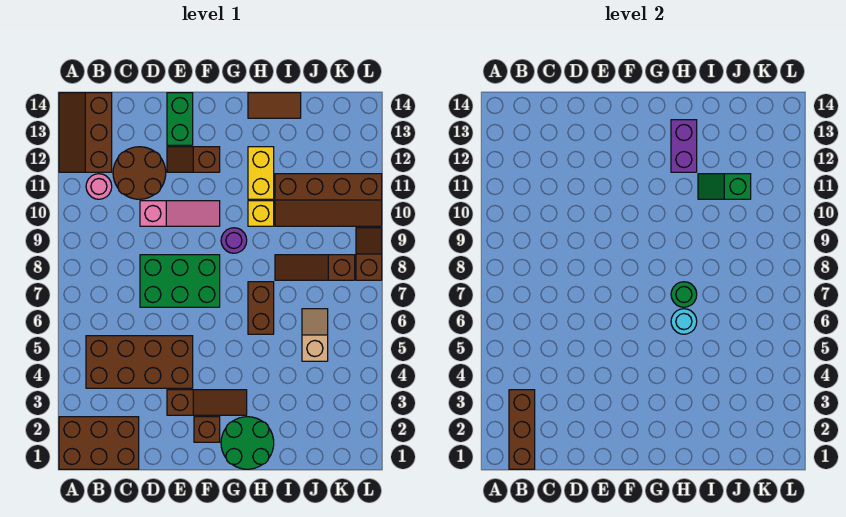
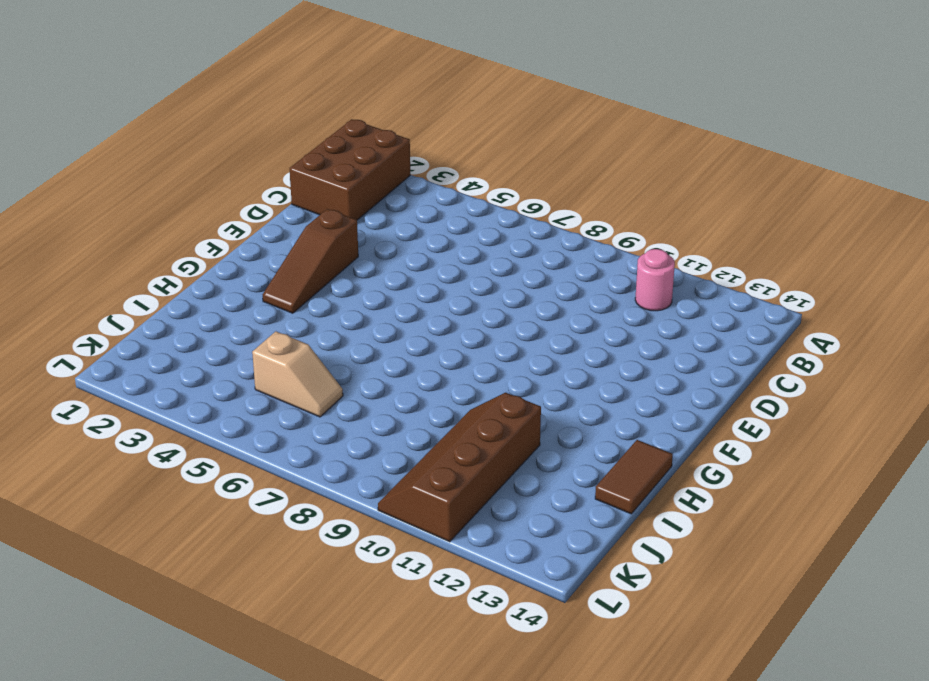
none -> brown 2x3 slope [59,93,112,172]
none -> brown 2x4 brick [86,336,193,388]
none -> brown 2x2 round brick [113,147,166,199]

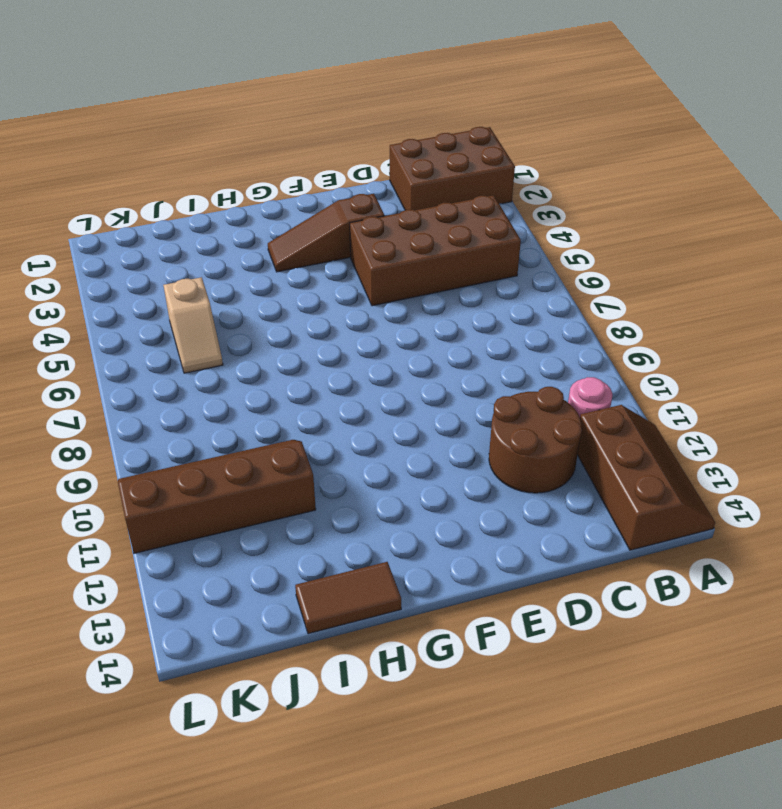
none -> green 2x3 brick [140,255,220,307]
none -> pink 1x3 slope [140,201,220,226]
none -> brown 1x2 slope [167,147,220,172]

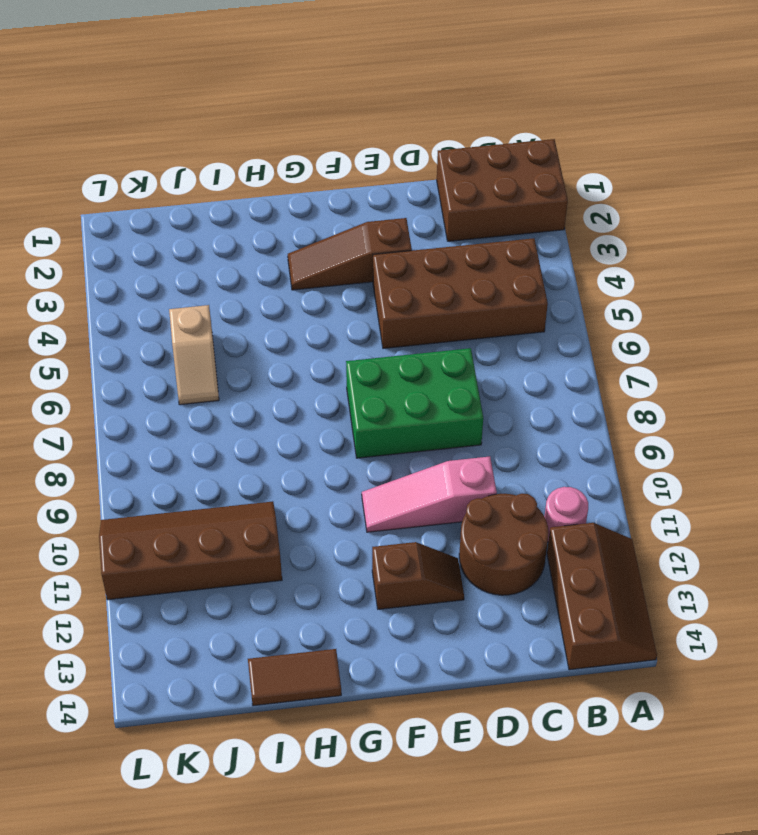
none -> green 1x2 brick [167,93,193,145]
none -> brown 1x1 brick [194,417,220,442]
none -> green 2x2 round brick [221,417,274,469]

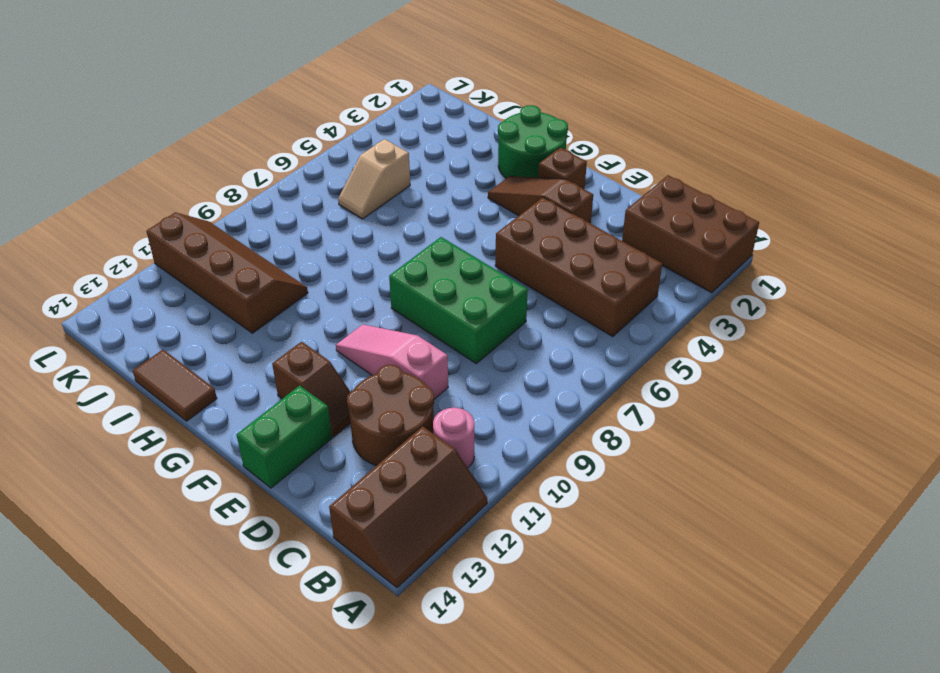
none -> purple 1x1 round brick [221,228,247,253]
none -> brown 1x2 brick [248,282,274,334]
none -> yellow 1x1 brick [248,201,274,226]

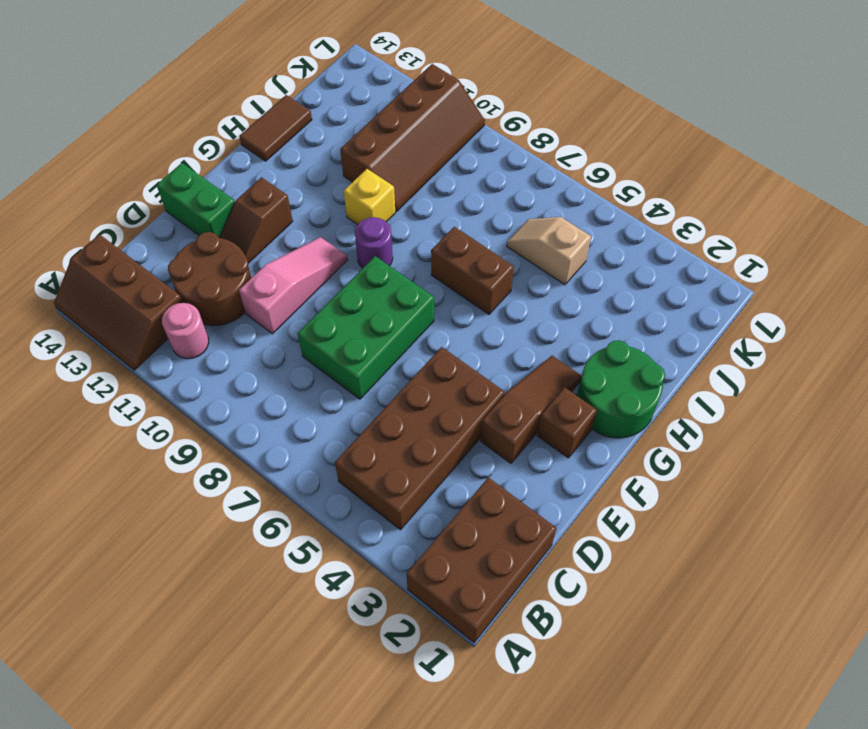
none -> yellow 1x2 brick [248,147,274,199]
none -> brown 1x3 slope [275,255,355,280]
none -> brown 1x2 slope [356,228,382,280]

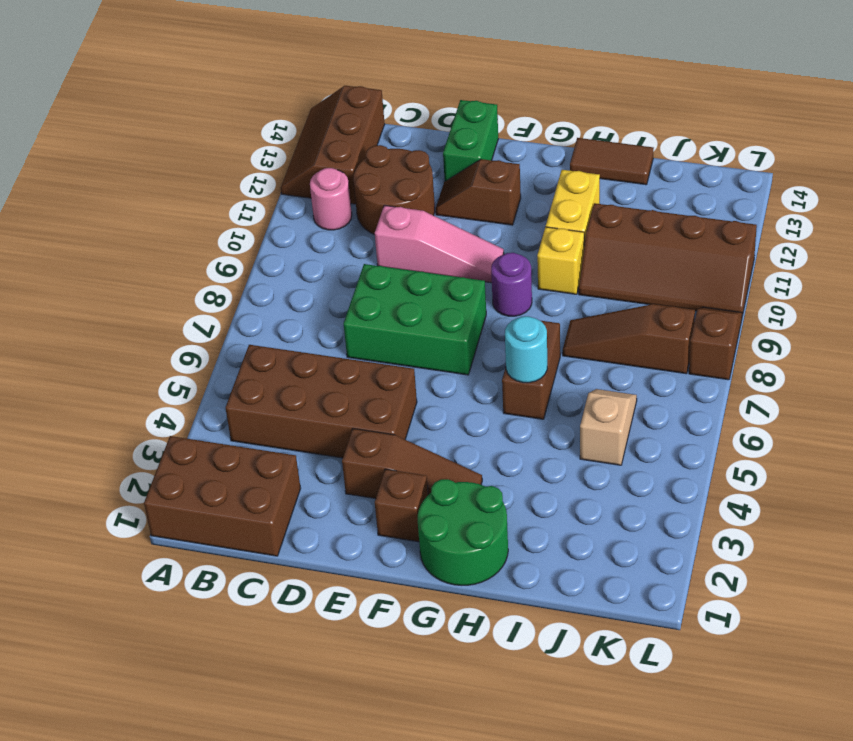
none -> brown 1x3 brick [509,390,535,469]
none -> green 1x1 round brick [671,282,697,307]
none -> purple 1x2 brick [671,120,697,172]

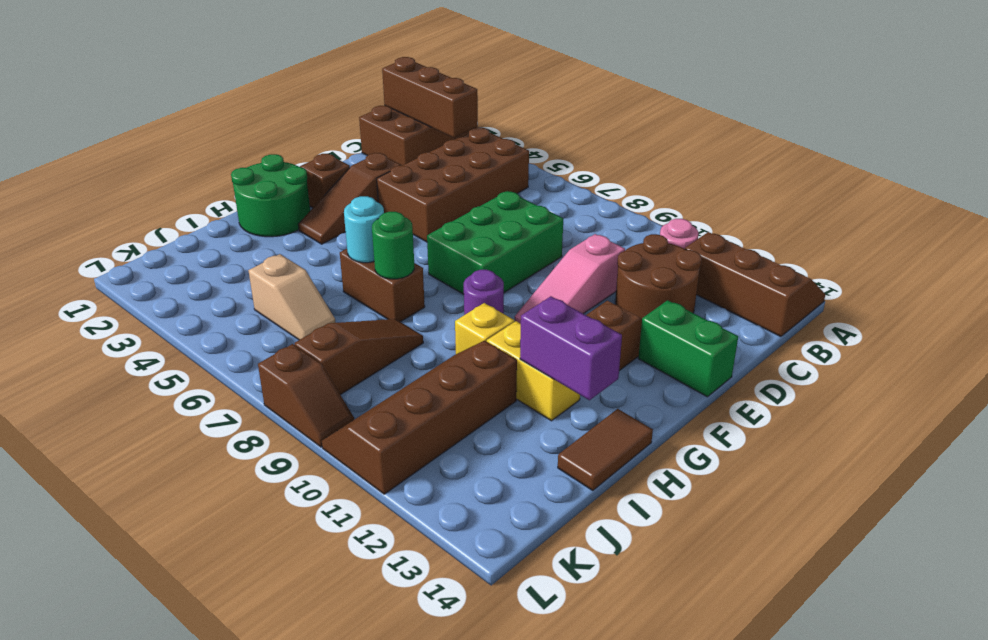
none -> green 1x2 slope [698,174,751,199]

